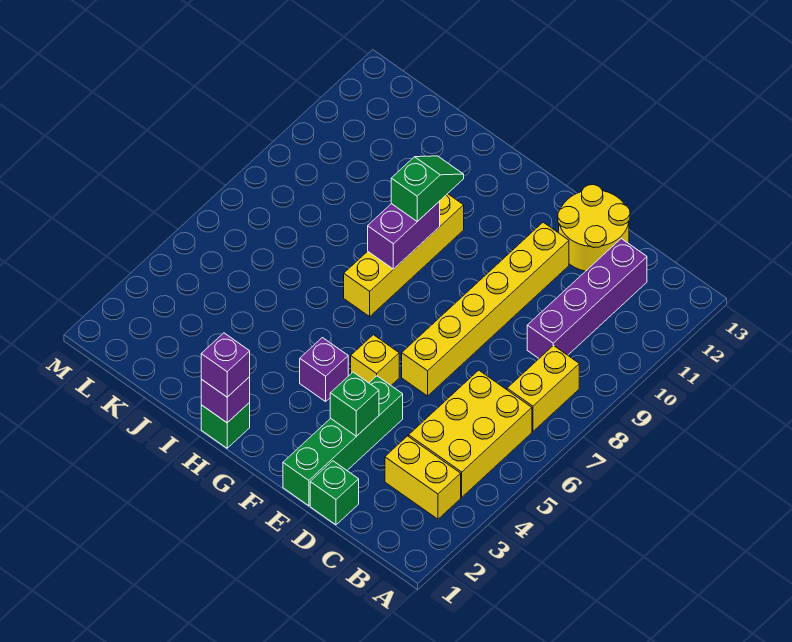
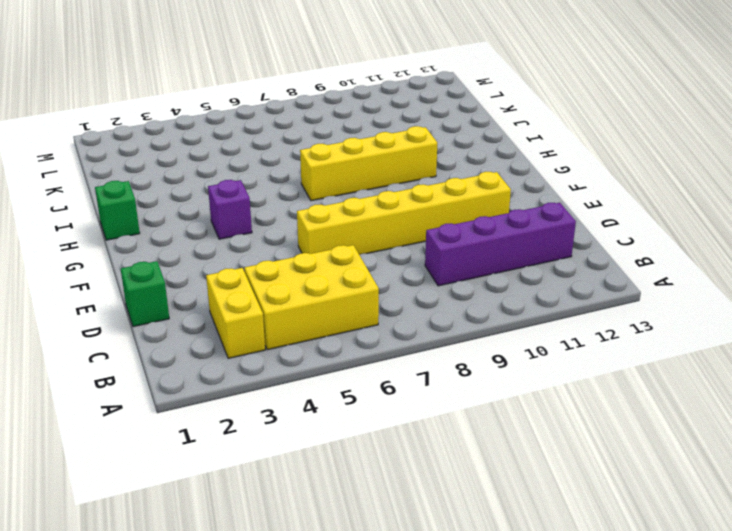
none -> yellow 1x2 brick [507,345,579,431]
none -> yellow 2x2 round brick [558,185,630,271]
none -> green 1x4 brick [283,376,403,506]

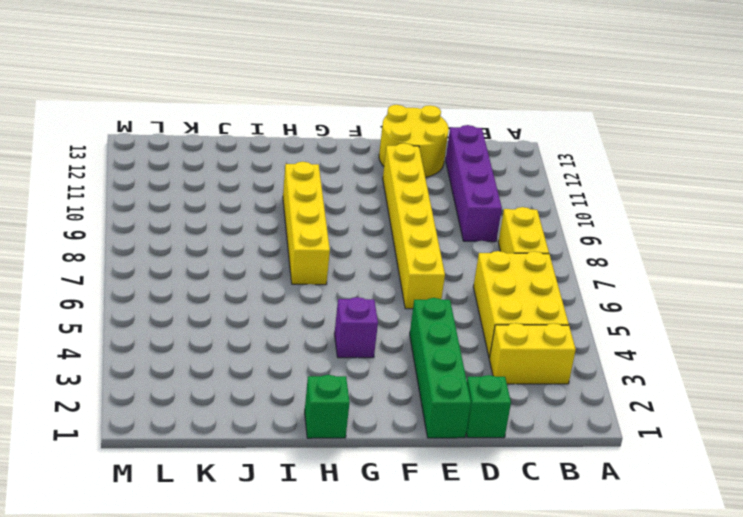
none -> yellow 1x1 brick [351,335,399,385]
none -> green 1x1 brick [330,372,379,436]
none -> purple 1x1 brick [201,377,250,423]

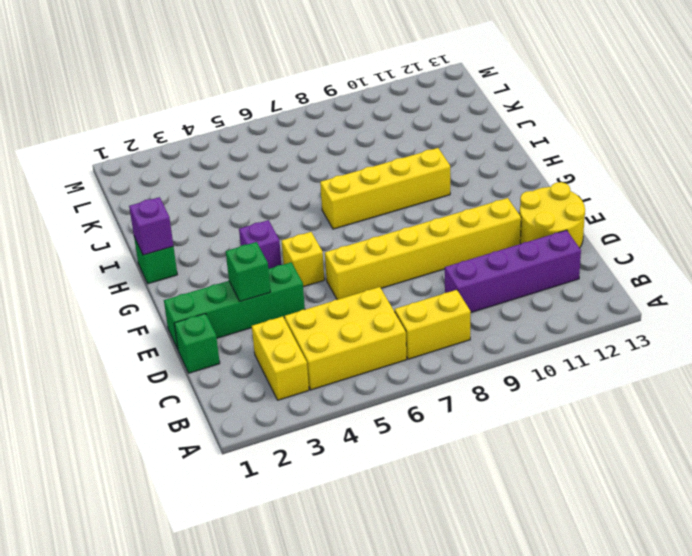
none -> purple 1x2 brick [368,201,440,269]
none -> purple 1x1 brick [201,333,250,397]
none -> green 1x2 slope [391,156,464,221]

